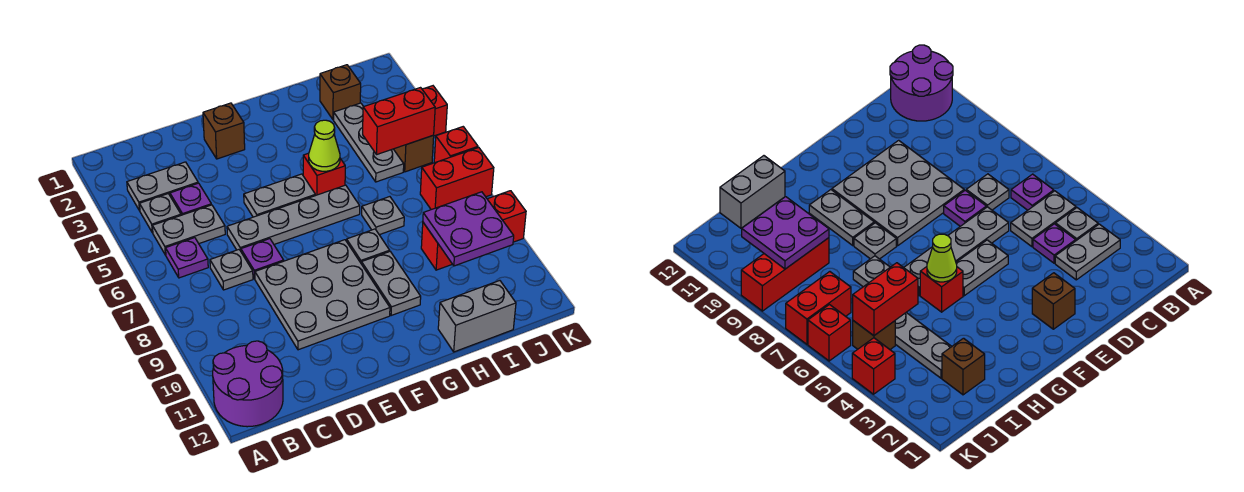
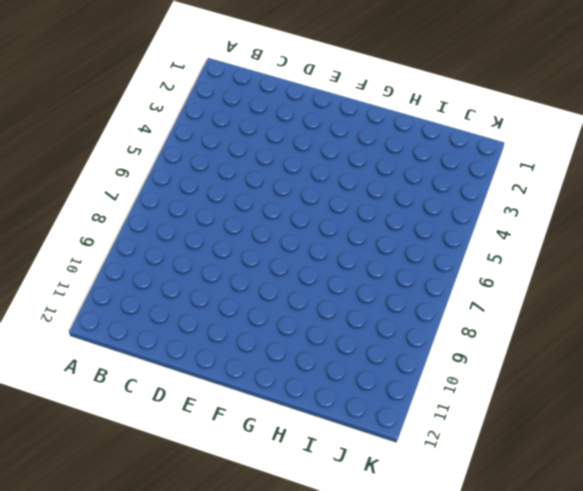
none -> purple 2x2 round brick [213,341,283,427]
none -> grey 1x2 plate [127,162,198,211]
none -> grey 1x1 plate [140,194,181,233]

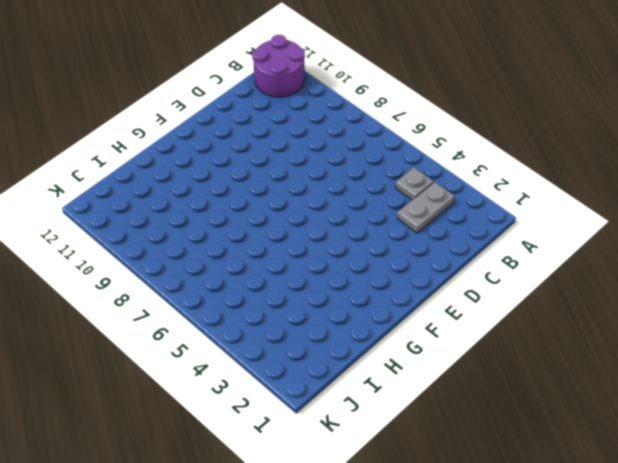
none -> grey 1x2 plate [152,205,225,255]
none -> purple 1x1 plate [166,238,208,278]
none -> purple 1x1 plate [170,183,211,215]

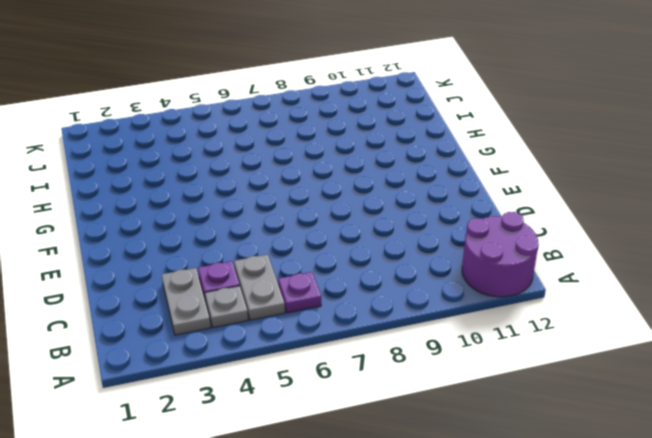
none -> grey 1x1 plate [210,250,253,290]
none -> grey 1x4 plate [227,185,360,251]
none -> purple 1x1 plate [241,239,284,279]

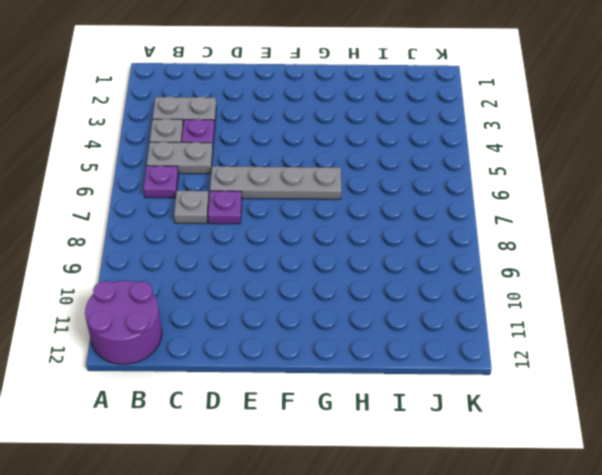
none -> grey 3x3 plate [255,240,390,350]
none -> brown 1x1 brick [203,103,245,159]
none -> grey 1x2 plate [244,174,315,217]

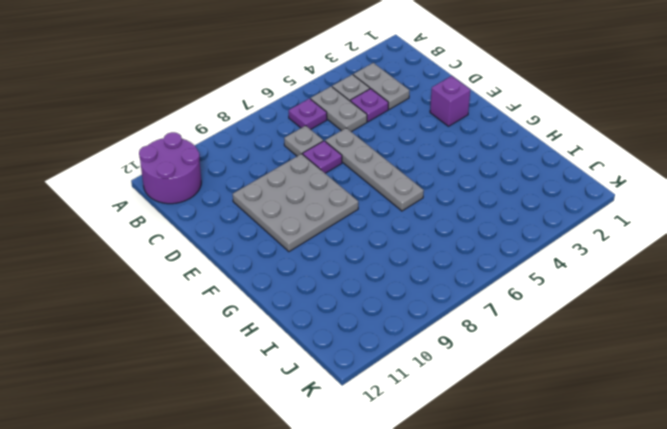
purple 1x1 brick [430,76,470,126] -> brown 1x1 brick [203,103,245,159]
none -> grey 1x2 plate [244,174,315,217]
none -> red 1x1 brick [303,153,345,196]
none -> grey 1x1 plate [347,229,390,264]

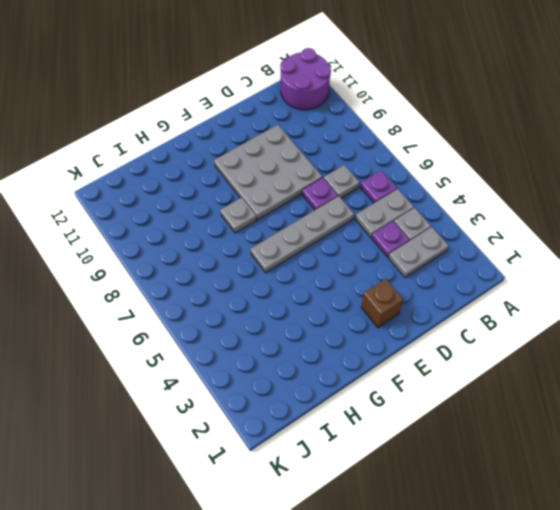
none -> grey 1x2 plate [244,174,315,217]
none -> red 1x1 brick [303,153,345,196]
none -> grey 1x2 plate [362,252,421,316]

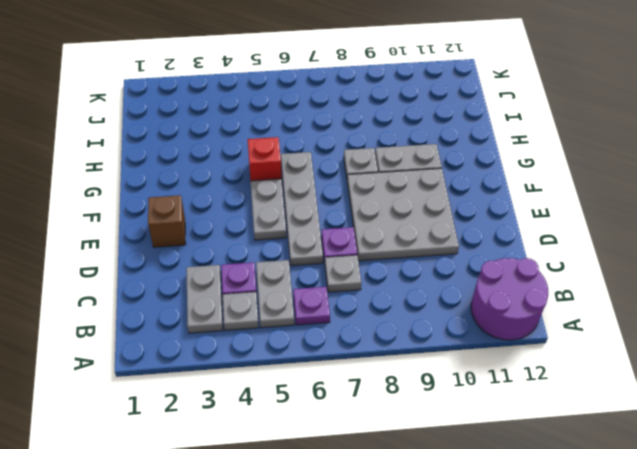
none -> grey 1x1 plate [362,197,404,235]
none -> grey 1x2 brick [438,281,516,352]
none -> brown 1x1 brick [320,65,361,120]

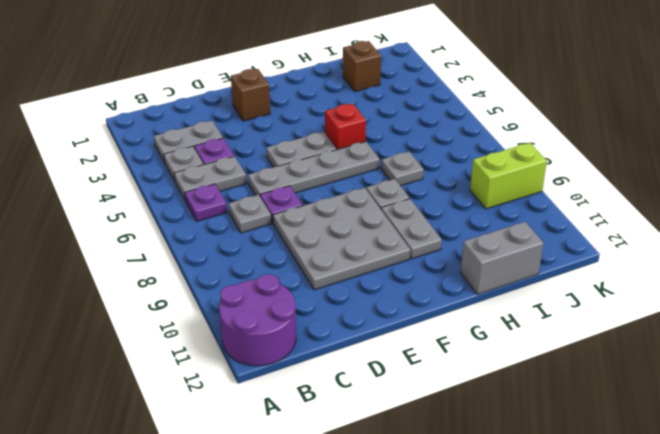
lime 1x2 brick [470,143,547,209] -> red 1x3 brick [421,191,526,270]
none -> grey 1x3 plate [334,103,404,182]
none -> brown 1x1 brick [394,135,434,172]
none -> red 1x2 brick [420,147,494,210]

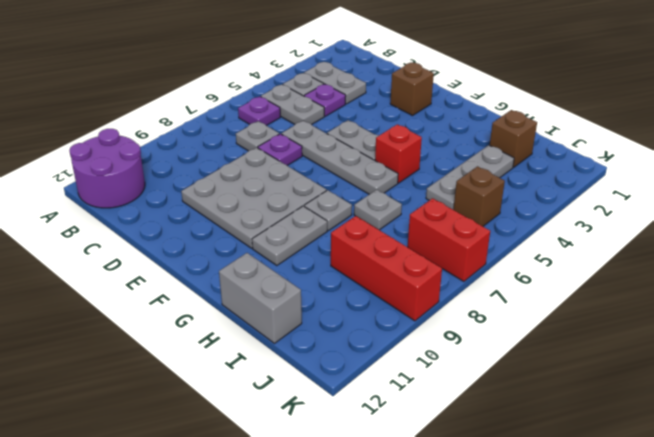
none -> red 1x1 brick [422,86,447,136]
none -> red 1x1 brick [434,127,478,163]
none -> lime 1x1 cone [309,120,340,171]

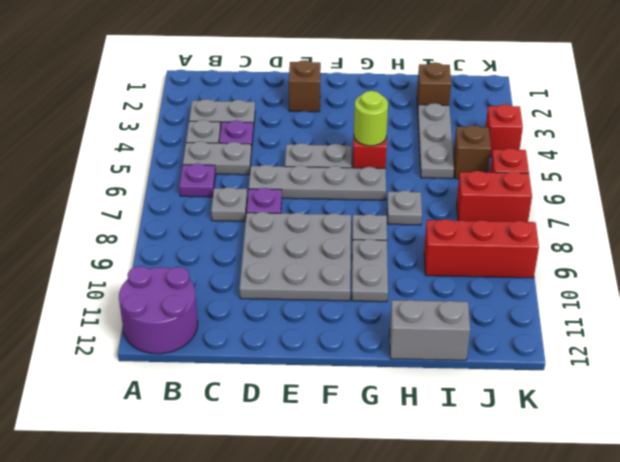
lime 1x1 round brick [354,91,388,146] -> lime 1x1 cone [309,120,340,171]
none -> red 1x2 brick [363,88,435,154]
none -> purple 2x2 plate [423,192,514,266]

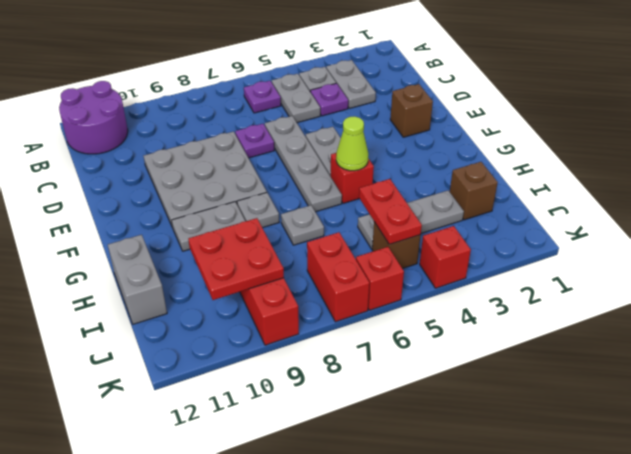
red 1x2 plate [359,179,422,244] -> red 1x2 brick [363,88,435,154]
red 2x2 plate [188,218,284,300] -> purple 2x2 plate [423,192,514,266]
none -> grey 1x1 plate [210,250,253,290]

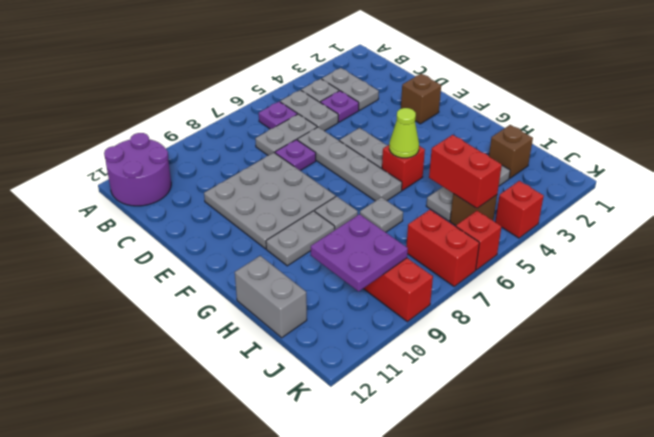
grey 1x2 plate [255,114,317,155] -> grey 1x1 plate [210,250,253,290]

